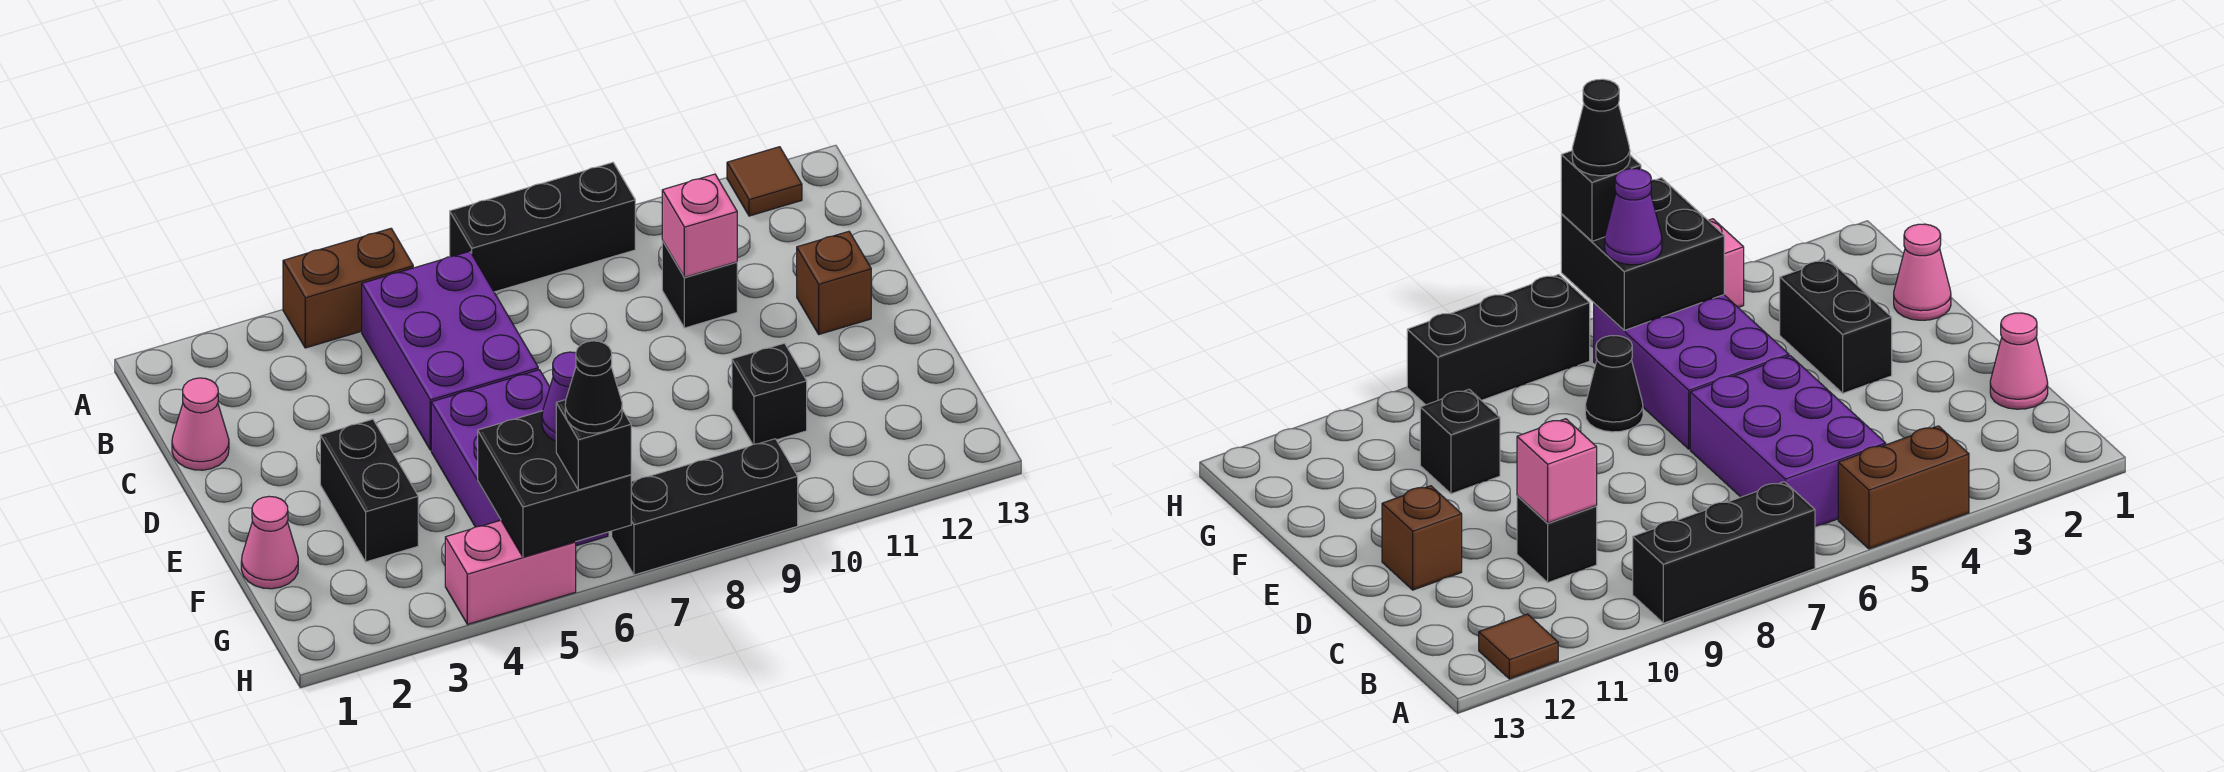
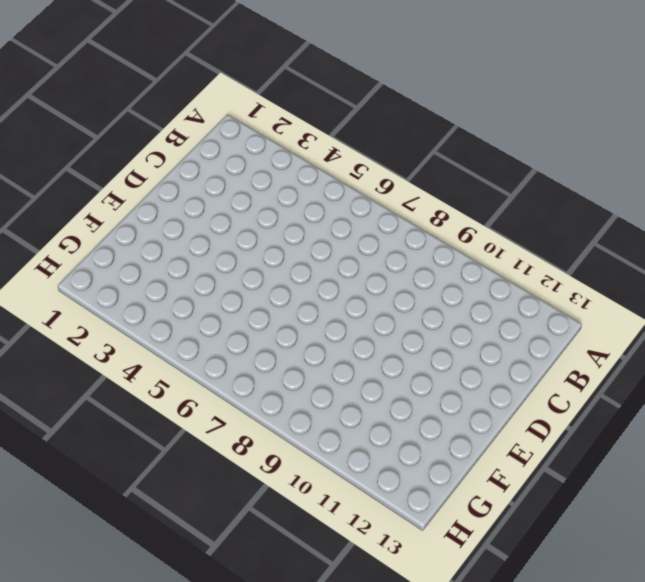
none -> brown 1x2 brick [283,228,413,348]
none -> black 1x3 brick [450,162,635,292]
none -> brown 1x1 tile [727,147,802,216]

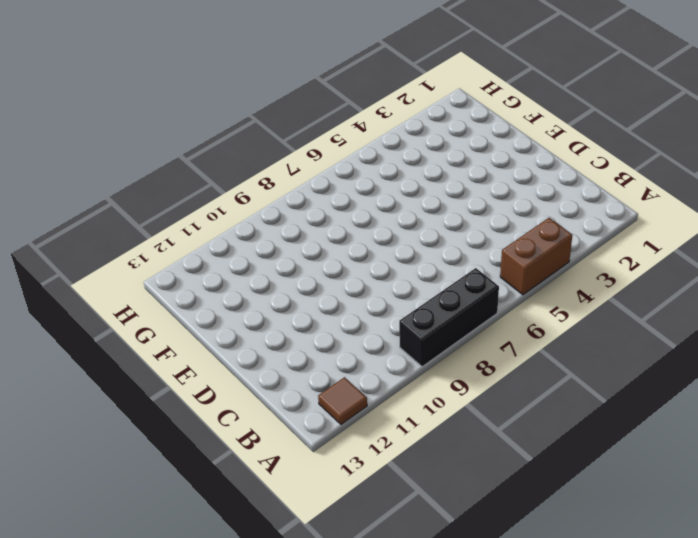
none -> purple 2x3 brick [362,251,538,450]
none -> pink 1x1 cone [172,378,229,470]
none -> black 1x1 brick [662,241,737,328]

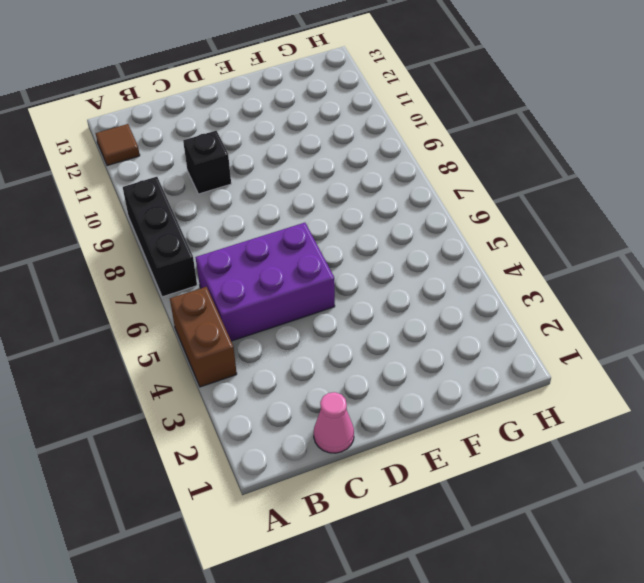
none -> brown 1x1 brick [797,231,871,334]
none -> black 1x2 brick [320,419,418,562]
none -> purple 2x3 brick [431,370,608,546]

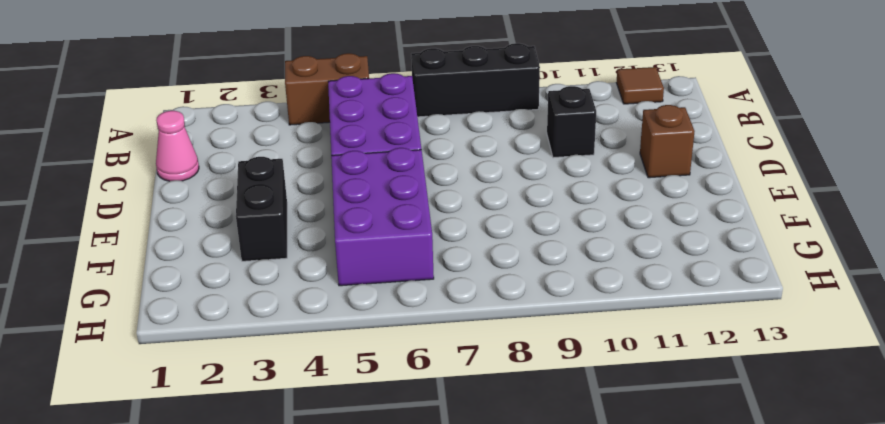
none -> pink 1x1 cone [241,496,298,589]
none -> black 1x1 cone [1585,336,1643,432]
none -> black 1x1 brick [732,343,807,444]

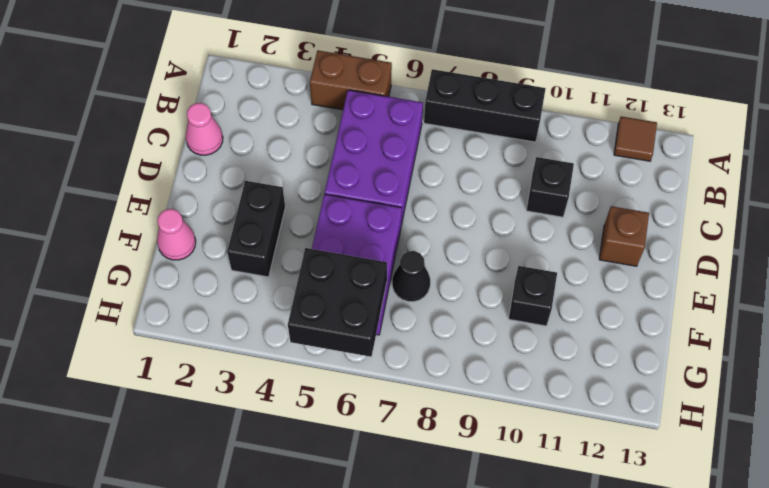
none -> pink 1x2 brick [445,520,576,624]
none -> black 1x3 brick [612,439,798,575]
none -> pink 1x1 brick [662,174,737,277]

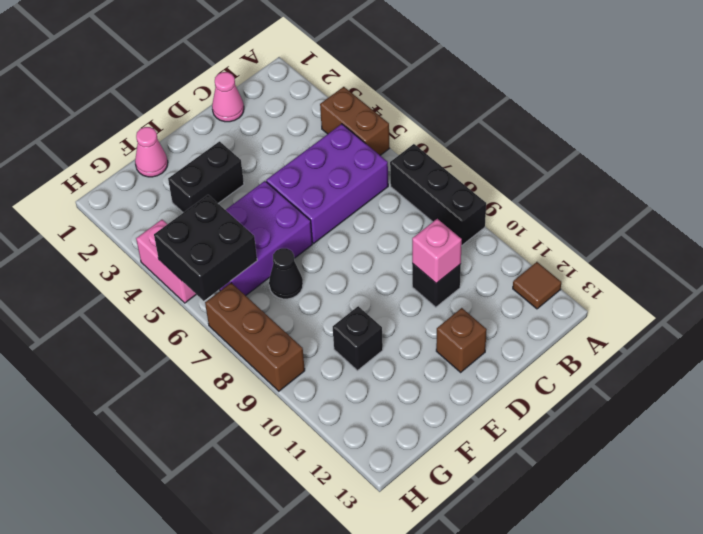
brown 1x3 brick [205,283,305,391] -> black 1x3 brick [612,439,798,575]
none -> purple 1x1 cone [542,352,576,441]
none -> black 1x1 brick [556,400,631,490]
none -> black 1x1 cone [565,341,622,433]

